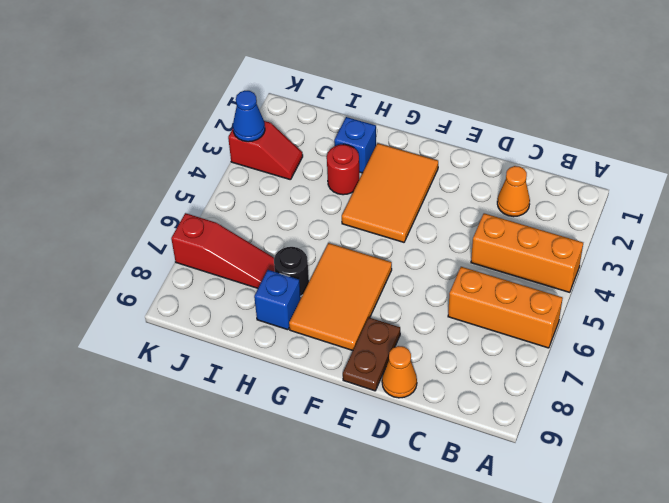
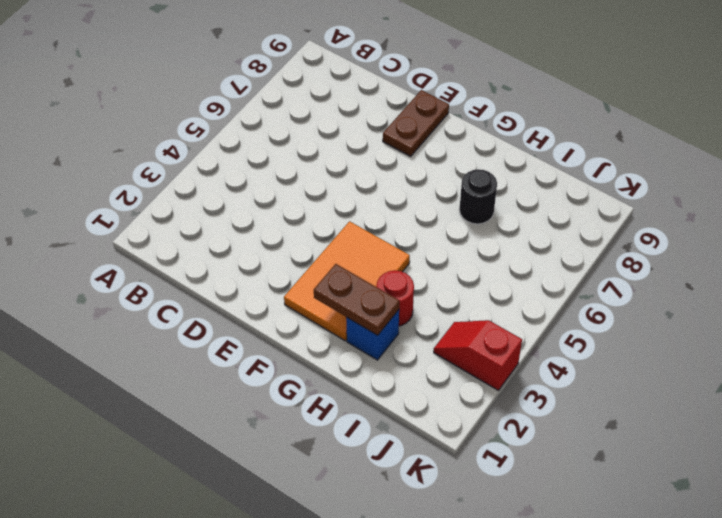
brown 1x2 plate [314,264,399,335] -> none
none -> orange 1x3 brick [471,213,583,292]
none -> orange 1x3 brick [448,267,563,348]
none -> orange 1x1 cone [497,166,530,217]

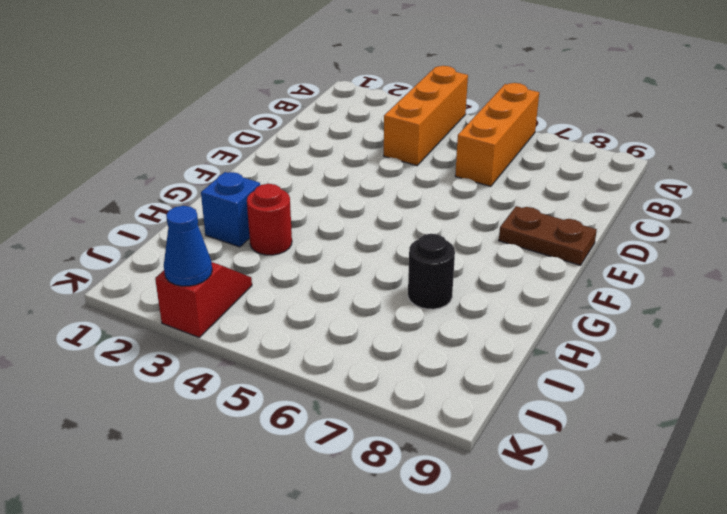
none -> orange 1x1 cone [497,166,530,217]
none -> orange 1x1 cone [382,346,417,398]
none -> orange 2x3 tile [342,143,438,242]

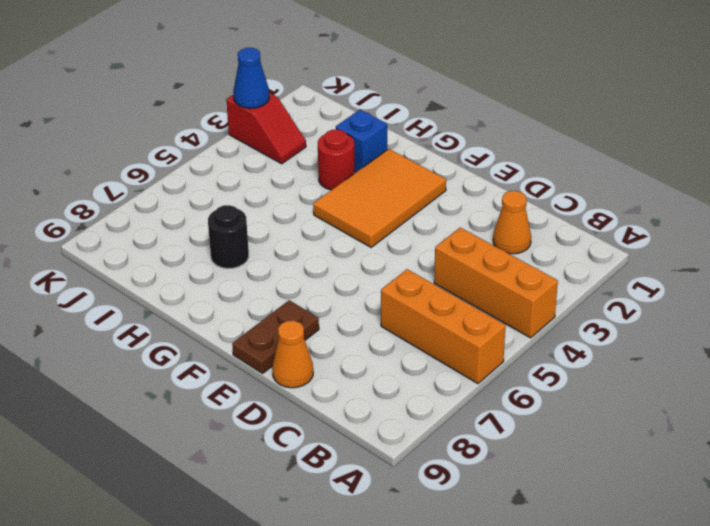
none -> orange 2x3 tile [289,243,392,351]
none -> blue 1x1 brick [254,270,301,330]
none -> red 1x3 slope [171,213,275,288]

